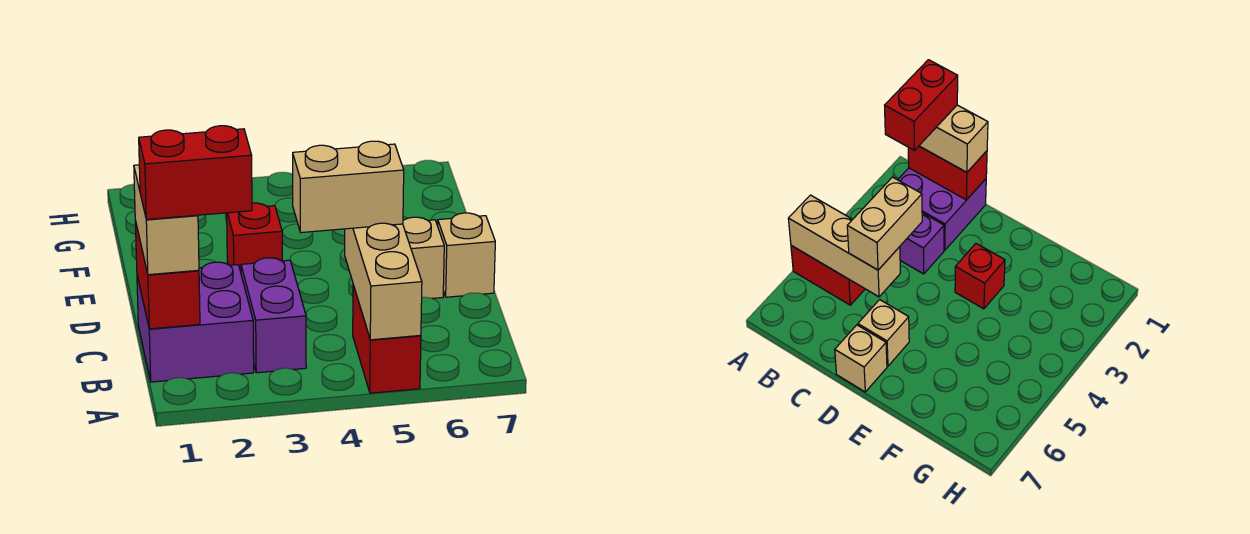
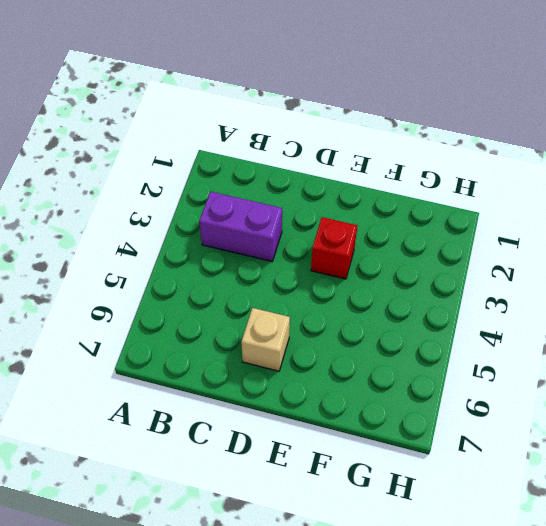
none -> red 1x2 brick [353,285,421,393]
none -> purple 2x2 brick [137,262,254,382]

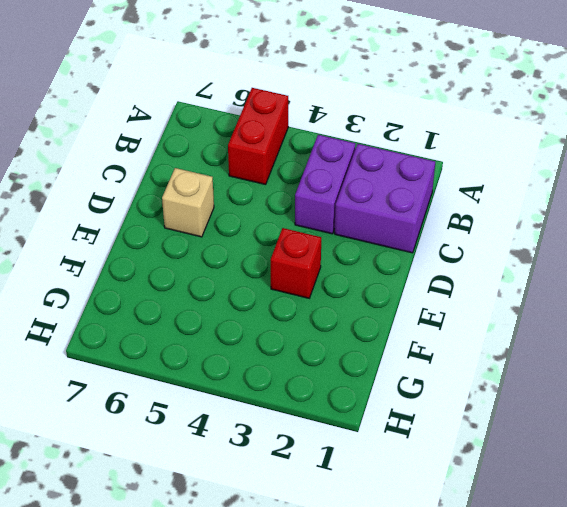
none -> tan 1x1 brick [437,213,495,297]
none -> tan 1x3 brick [345,223,422,340]

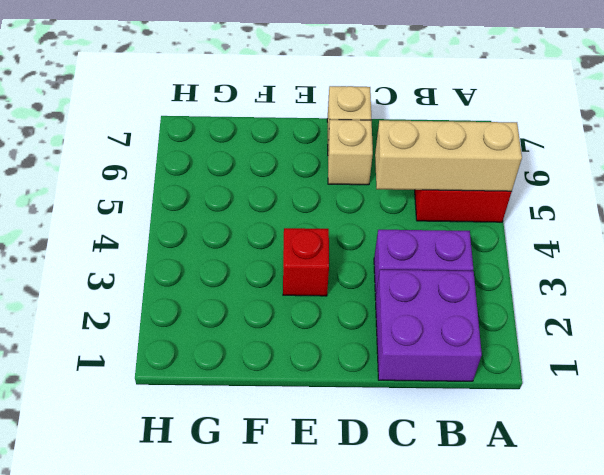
none -> red 1x2 brick [135,221,200,329]
none -> tan 1x2 brick [134,165,199,275]

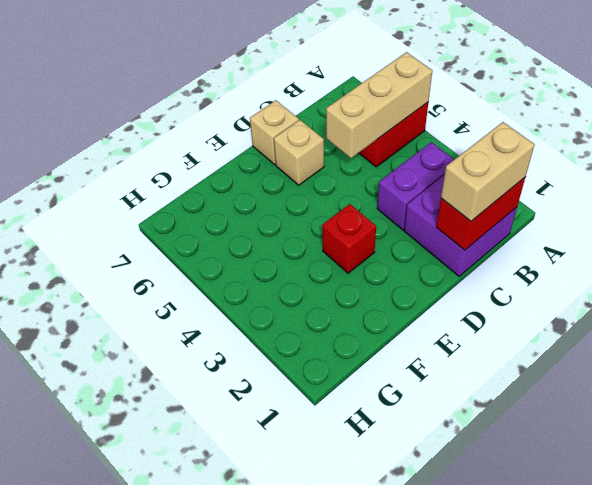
none -> tan 1x2 brick [293,141,404,233]
none -> red 1x2 brick [139,126,252,220]

